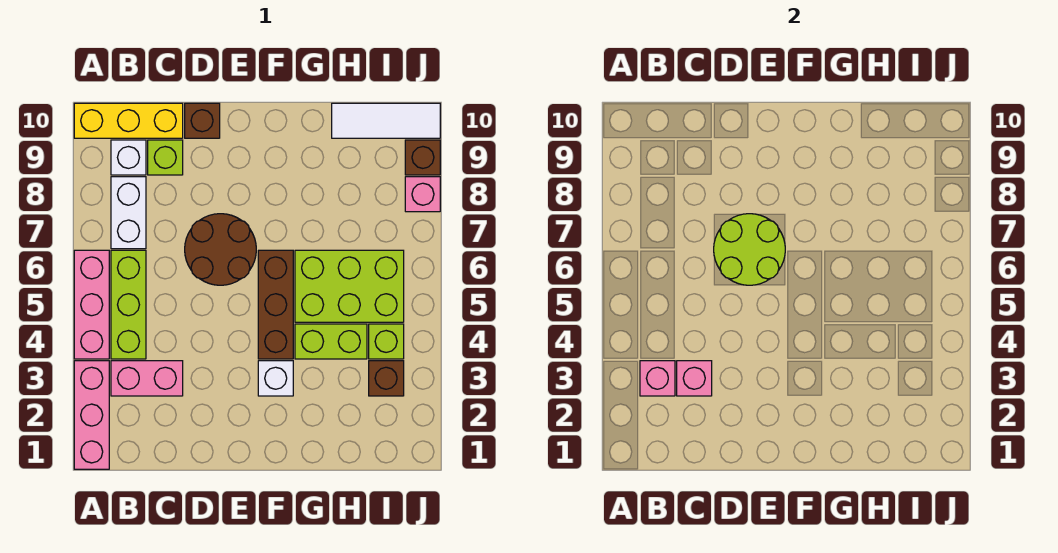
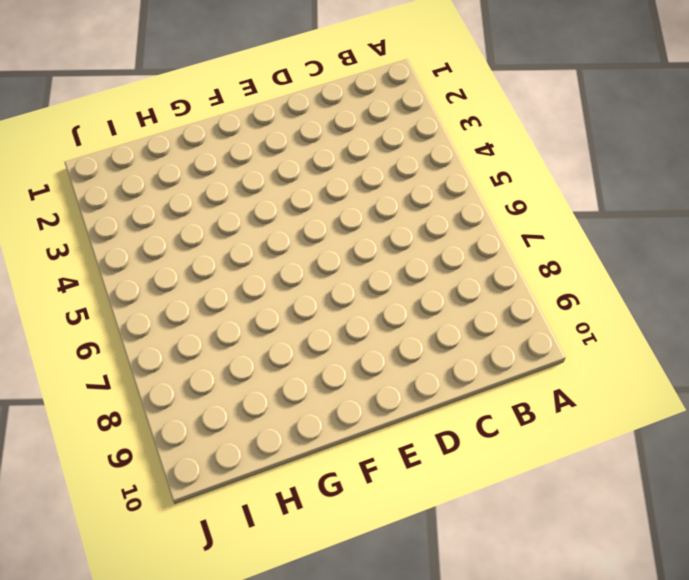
none -> pink 1x3 brick [74,361,109,469]
none -> pink 1x3 brick [74,250,109,359]
none -> yellow 1x3 brick [74,103,183,138]

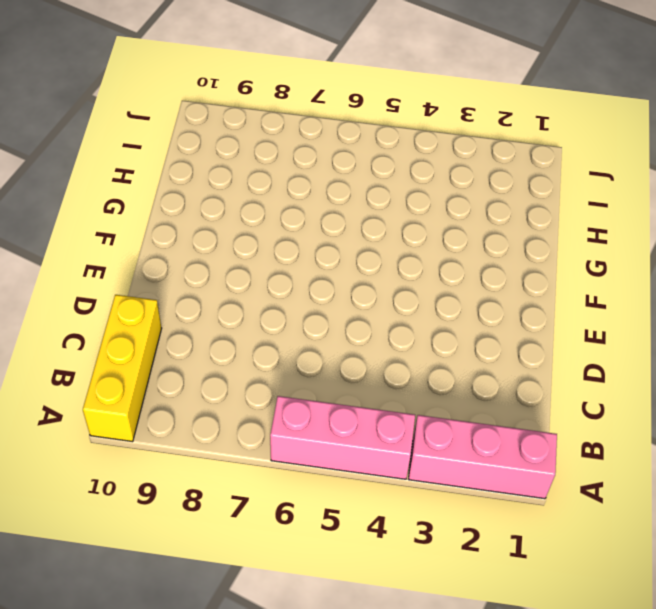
none -> pink 1x2 brick [111,361,183,396]
none -> lime 1x3 brick [111,250,146,359]
none -> white 1x2 brick [111,177,146,249]

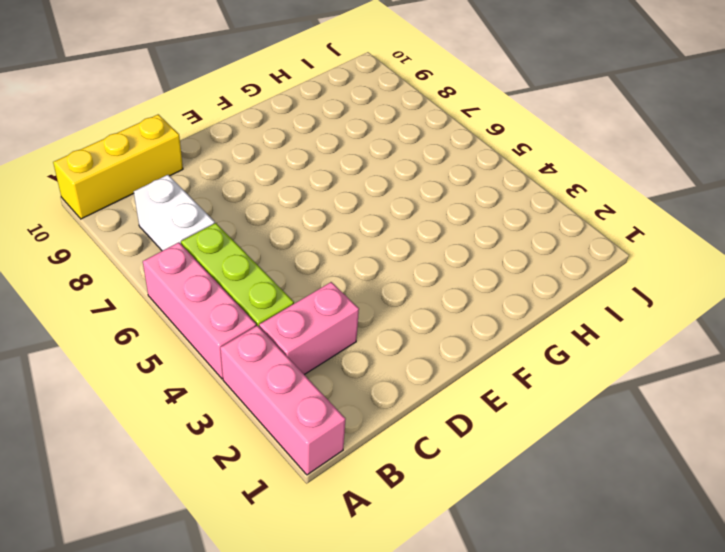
none -> white 1x1 brick [111,140,146,175]
none -> lime 1x1 brick [148,140,183,175]
none -> brown 2x2 round brick [185,214,256,285]

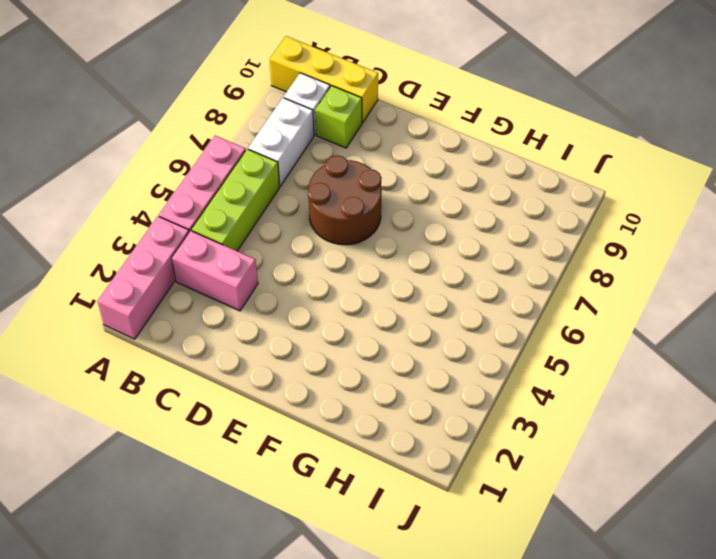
none -> brown 1x1 brick [185,103,220,138]
none -> white 1x1 brick [258,361,293,396]
none -> brown 1x3 brick [258,250,293,359]

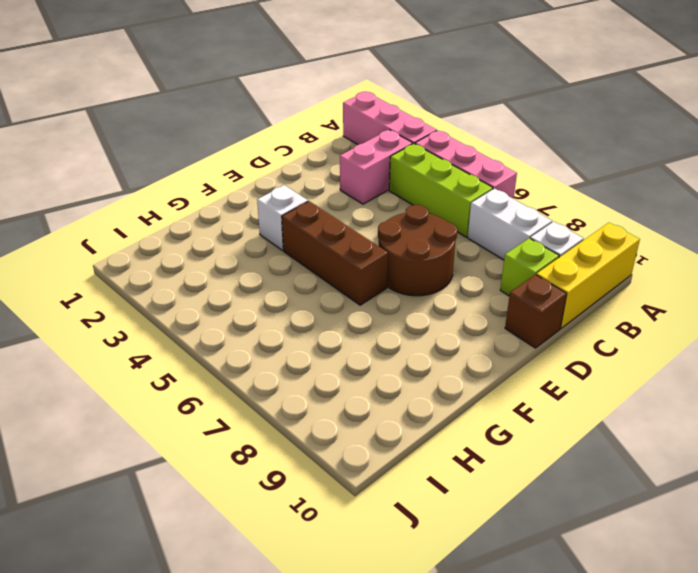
none -> lime 1x2 brick [295,324,367,359]
none -> lime 2x3 brick [295,250,404,322]
none -> white 1x3 tile [332,103,440,138]

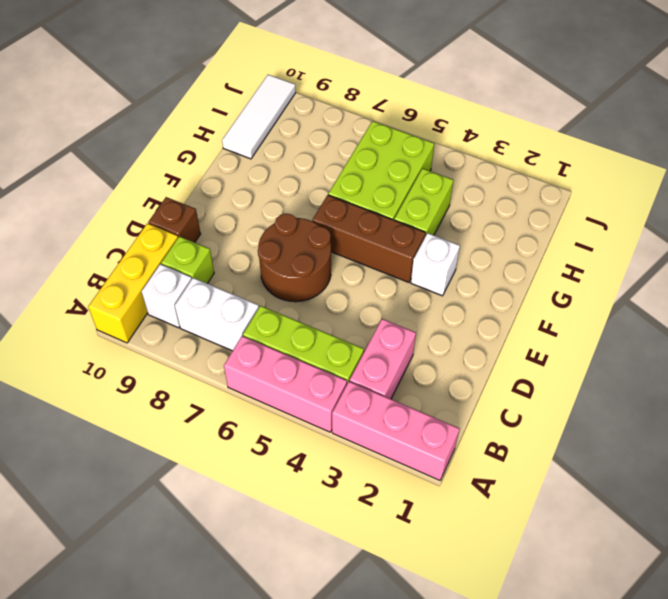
none -> brown 1x1 brick [369,361,404,396]
none -> lime 1x1 brick [369,324,404,359]
none -> pink 1x1 brick [405,177,440,212]

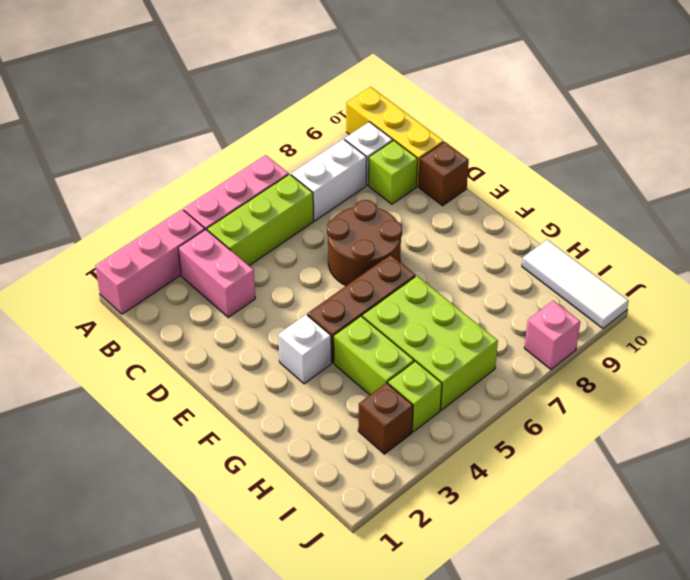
none -> brown 1x1 brick [405,140,440,175]
none -> pink 1x1 brick [640,361,675,396]
none -> pink 1x1 brick [677,361,712,396]

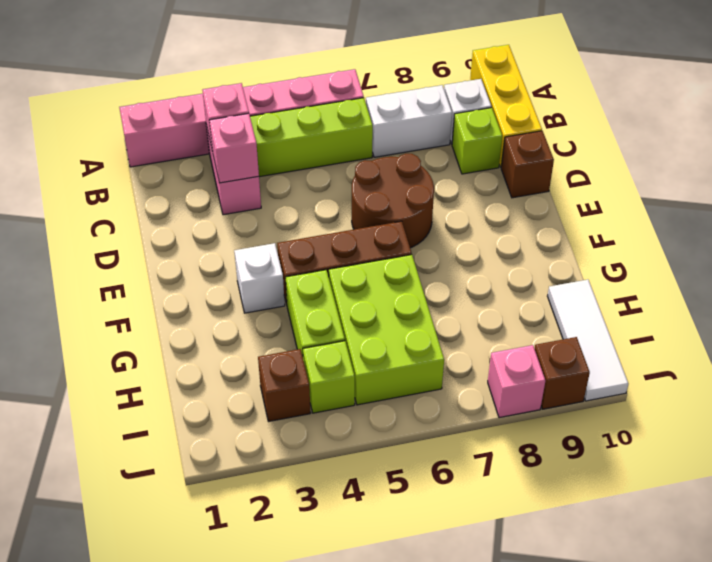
none -> lime 2x2 round brick [714,214,785,285]

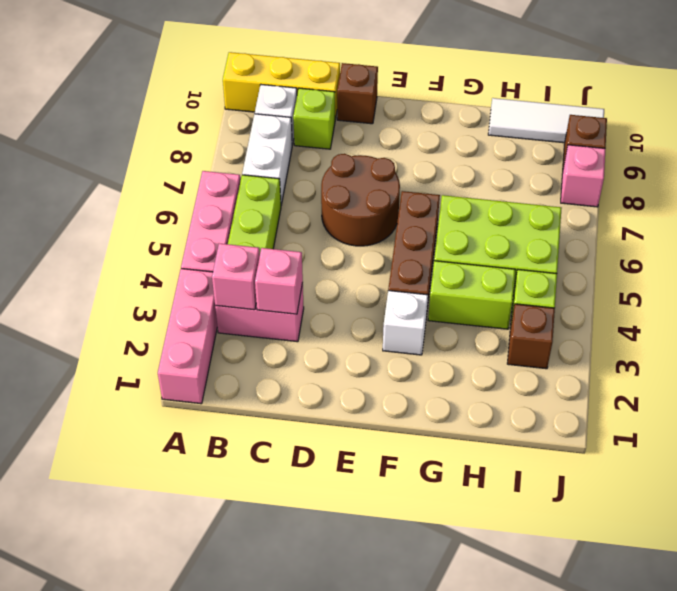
none -> lime 2x2 round brick [714,214,785,285]

